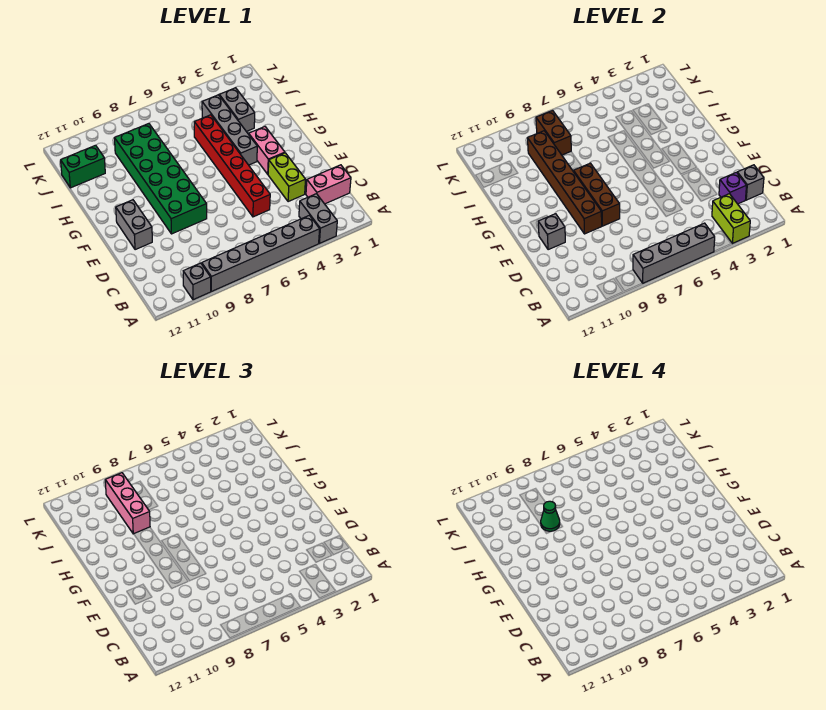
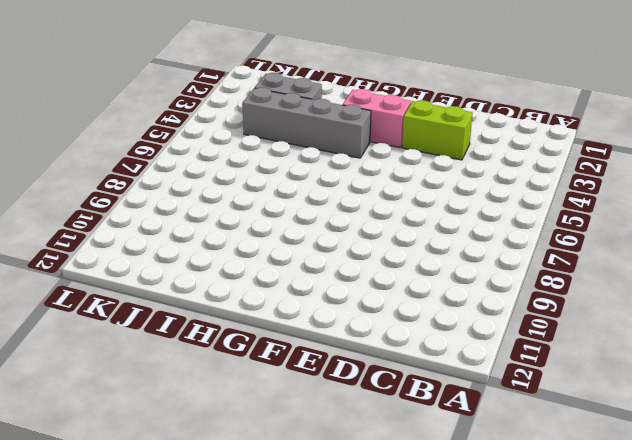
none -> grey 1x2 brick [299,194,337,243]
none -> grey 1x6 brick [202,215,320,291]
none -> grey 1x1 brick [183,263,211,300]

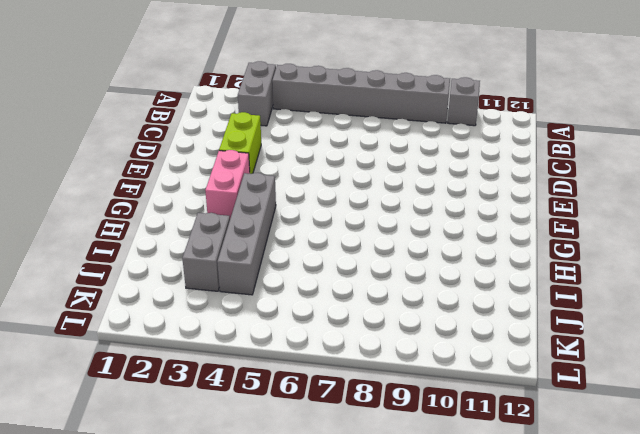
none -> pink 1x2 brick [306,165,351,204]
none -> red 1x6 brick [194,115,270,217]
none -> green 2x6 brick [114,124,207,234]

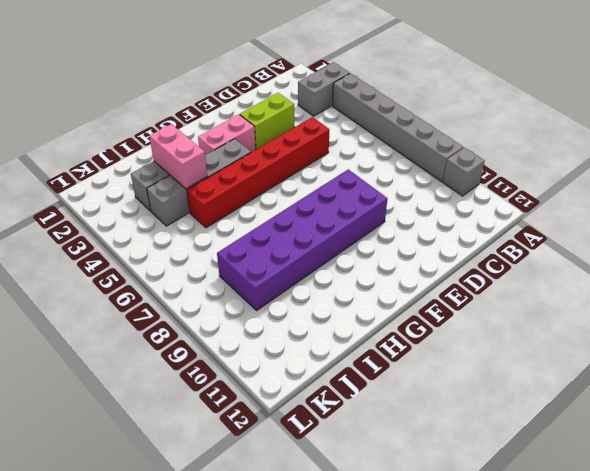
purple 2x6 brick [217,169,388,310] -> green 2x6 brick [114,124,207,234]
pink 1x2 brick [149,124,207,189] -> pink 1x2 brick moved to [306,165,351,204]
none -> grey 1x2 brick [116,200,152,250]
none -> green 1x2 brick [61,145,105,188]
none -> lime 1x2 brick [712,194,750,243]

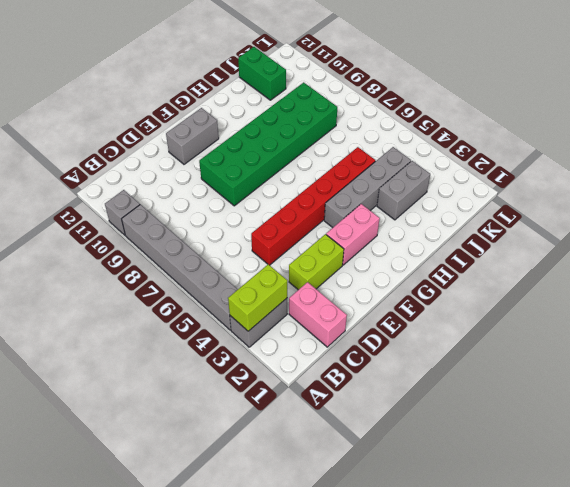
none -> grey 1x4 brick [633,223,715,283]
none -> grey 1x1 brick [737,165,764,200]
none -> purple 1x1 brick [719,172,747,204]

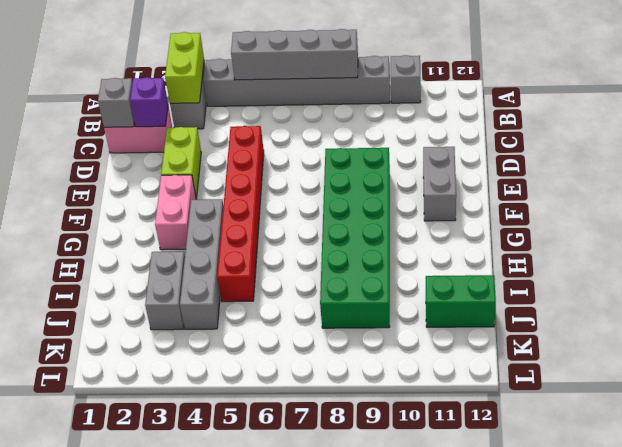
none -> brown 1x3 brick [574,163,620,226]
none -> brown 1x6 brick [527,131,602,234]
none -> grey 1x1 brick [538,214,565,250]

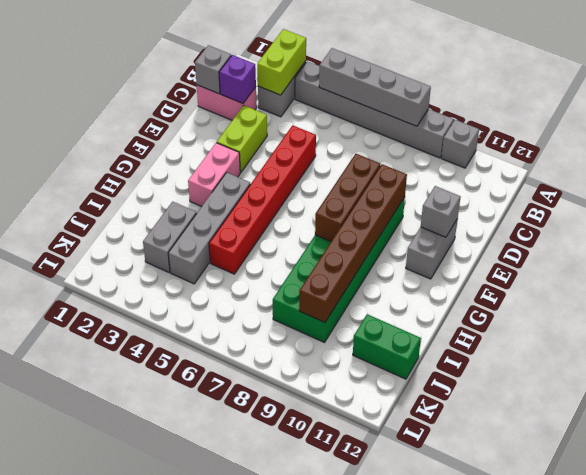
none -> brown 1x2 brick [536,110,571,155]
none -> pink 1x3 brick [105,473,150,534]
none -> green 1x1 cone [541,501,560,531]

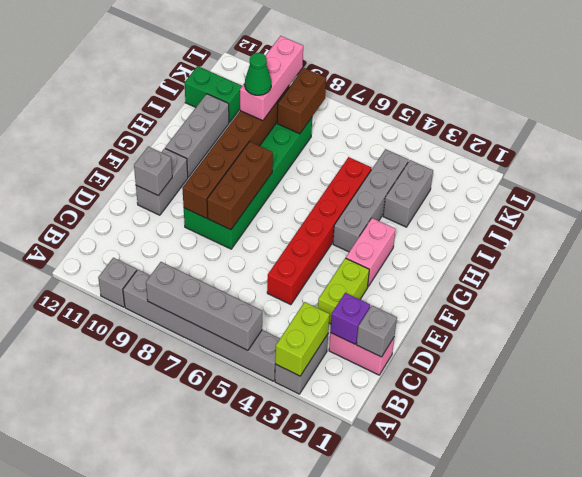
grey 1x3 brick [165,94,229,177] -> none

